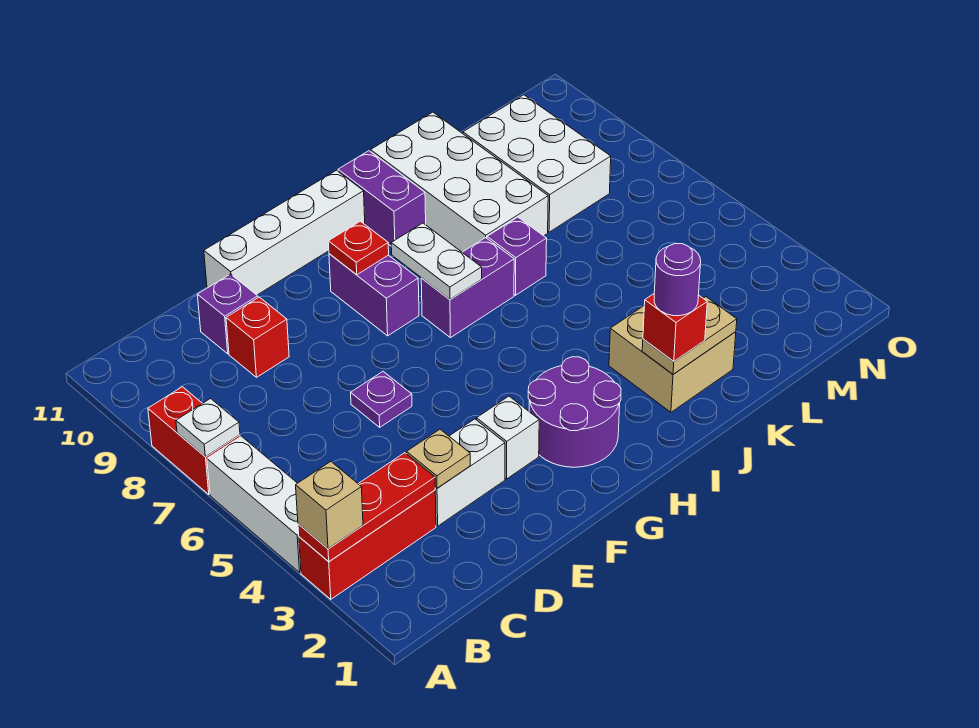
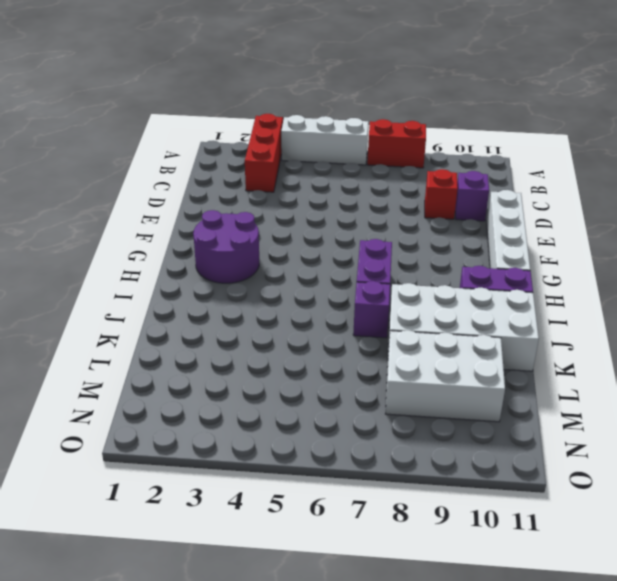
none -> white 1x2 brick [435,419,505,526]
none -> purple 1x1 plate [351,372,412,427]
none -> white 1x1 brick [477,396,539,479]

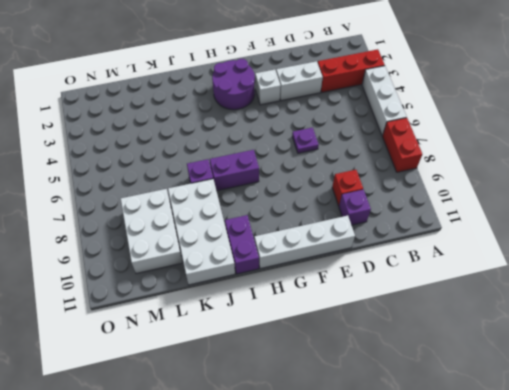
none -> purple 1x2 brick [329,254,419,336]
none -> tan 2x2 brick [609,306,736,412]
none -> red 1x3 plate [298,453,436,562]

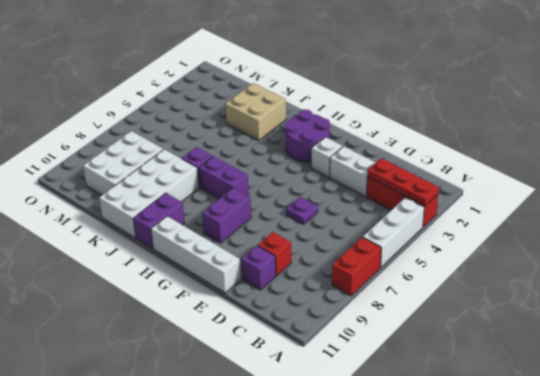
none -> white 1x1 plate [176,399,240,457]
none -> tan 1x1 plate [407,429,470,488]
none -> red 1x1 plate [328,221,389,275]

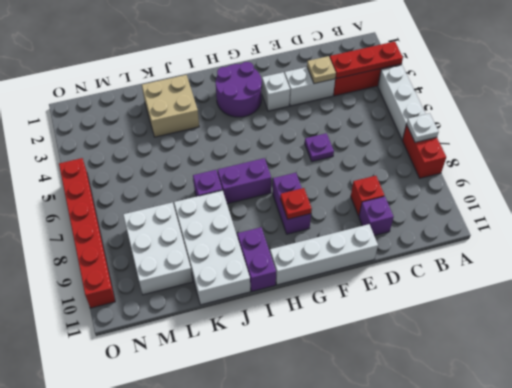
red 1x6 brick [59,158,115,308] -> none
none -> white 1x2 plate [391,223,482,300]
none -> tan 1x2 plate [642,297,737,374]
none -> tan 1x1 brick [296,462,363,549]

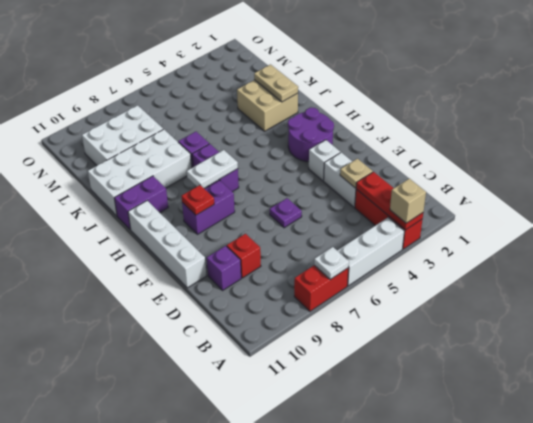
none -> red 1x1 brick [643,294,707,361]
none -> purple 1x1 round brick [654,244,701,316]

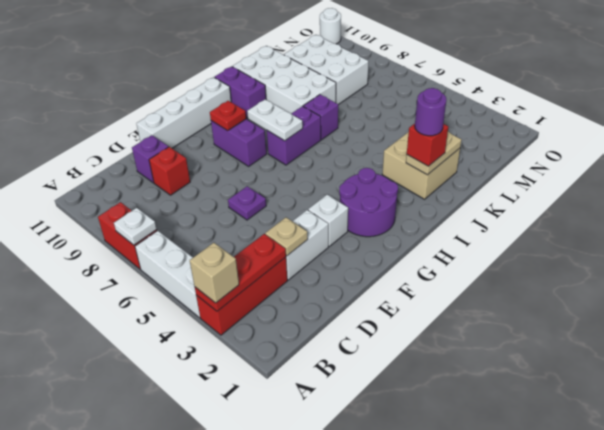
white 1x1 round brick [320,8,341,44] -> none

